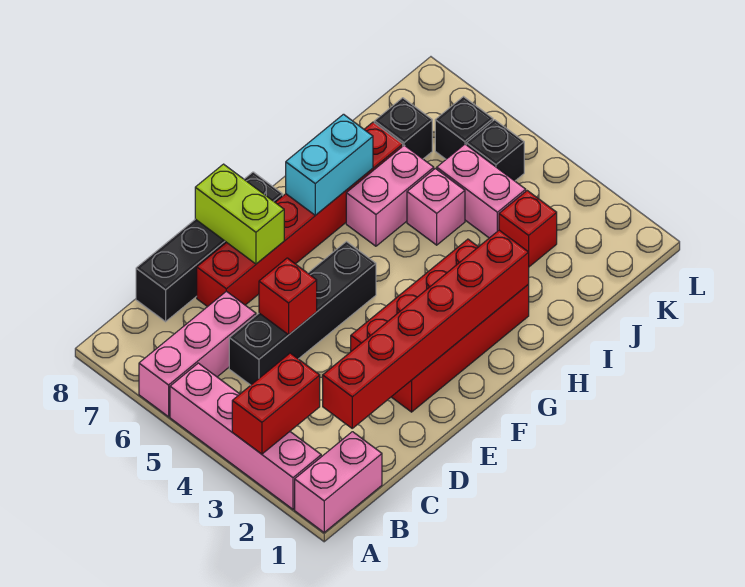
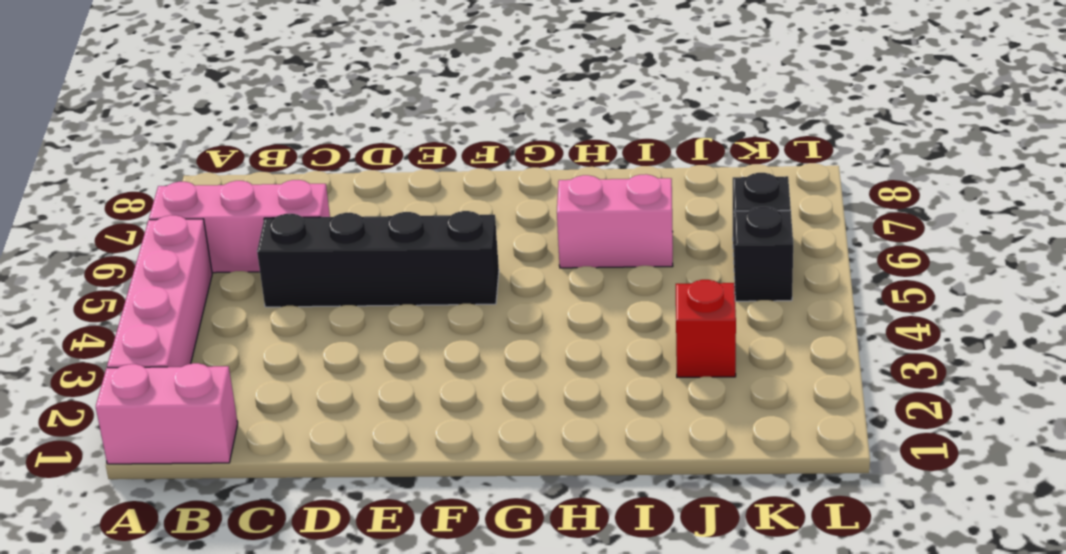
none -> black 1x4 brick [136,172,283,322]
none -> red 1x6 brick [197,122,403,307]
none -> red 2x4 brick [351,239,529,412]

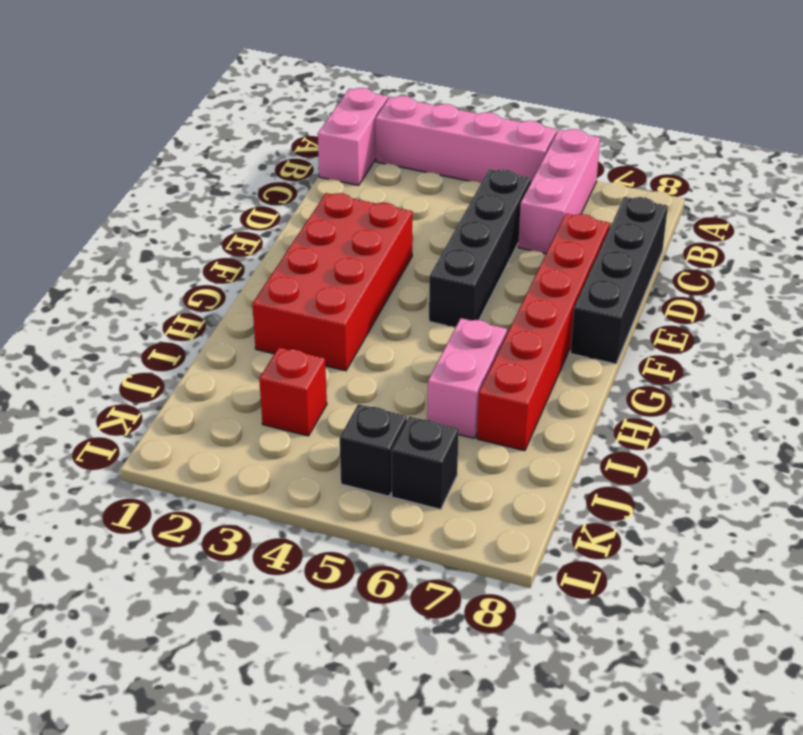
none -> pink 1x1 brick [407,168,465,245]
none -> pink 1x2 brick [437,144,526,238]
none -> black 1x1 brick [374,98,432,159]

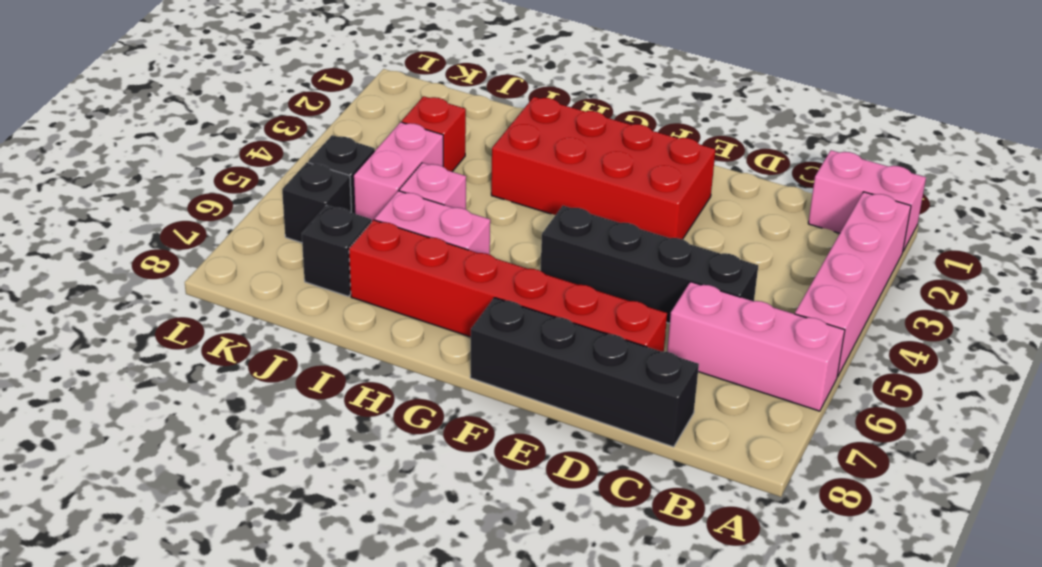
none -> red 1x2 brick [232,353,320,454]
none -> red 1x6 brick [323,230,529,428]
none -> red 1x1 brick [259,258,317,335]

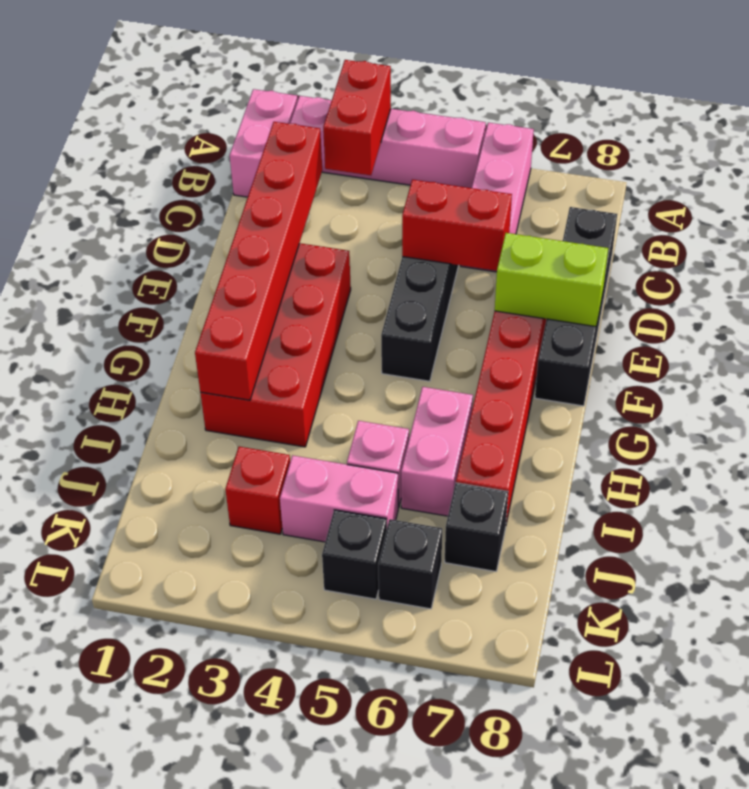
red 1x2 brick [402,180,512,271] -> red 1x1 brick [259,258,317,335]
none -> cyan 1x2 brick [286,114,373,215]

